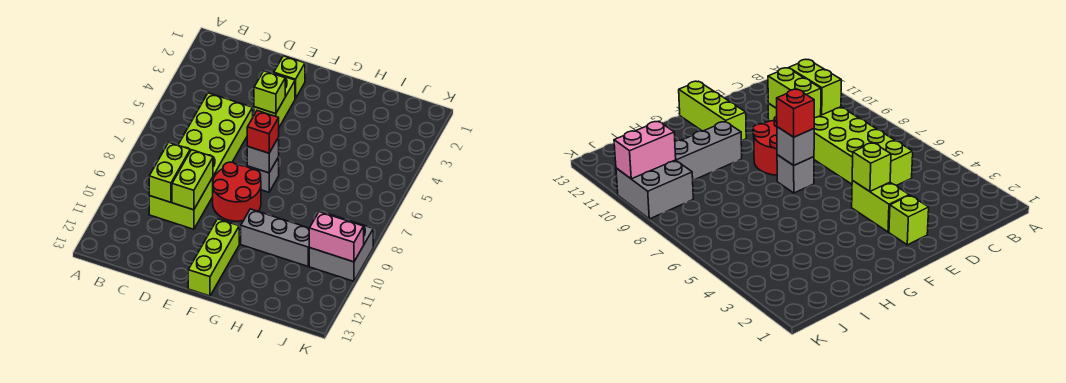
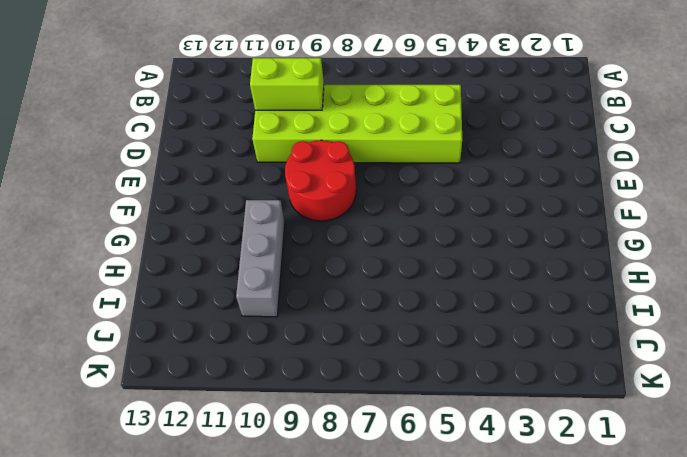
none -> lime 1x1 brick [274,56,305,99]
none -> lime 1x2 brick [254,73,295,127]
none -> grey 1x1 brick [247,157,279,192]

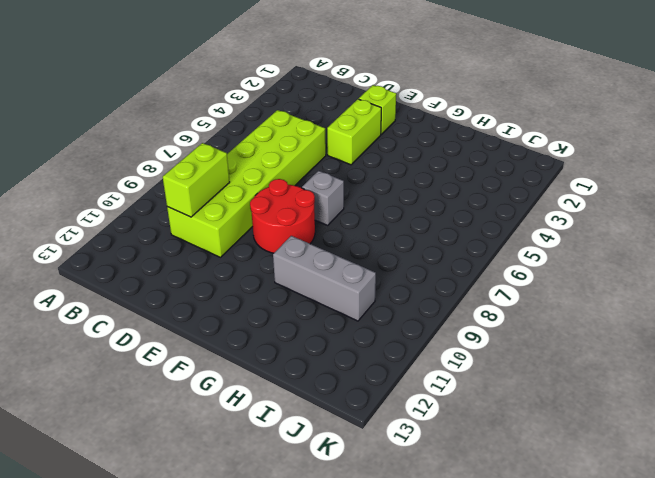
none -> lime 1x3 brick [188,219,239,296]
none -> grey 2x2 brick [309,214,373,281]
none -> lime 1x2 brick [172,150,213,210]

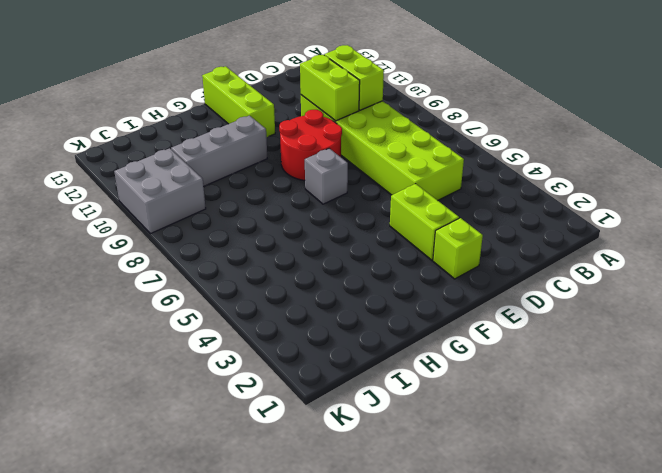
none -> lime 1x1 brick [254,71,285,114]
none -> grey 1x1 brick [247,138,279,173]
none -> pink 1x2 brick [309,212,364,262]

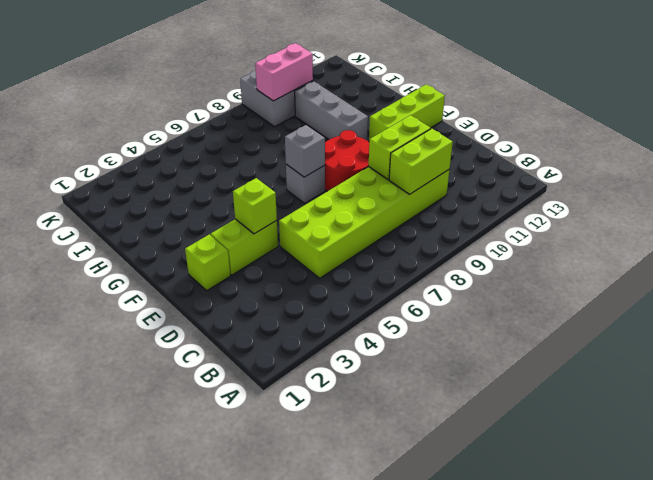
pink 1x2 brick [255,43,313,101] -> pink 1x2 brick turned to [309,212,364,262]
none -> red 1x1 brick [247,111,279,153]

